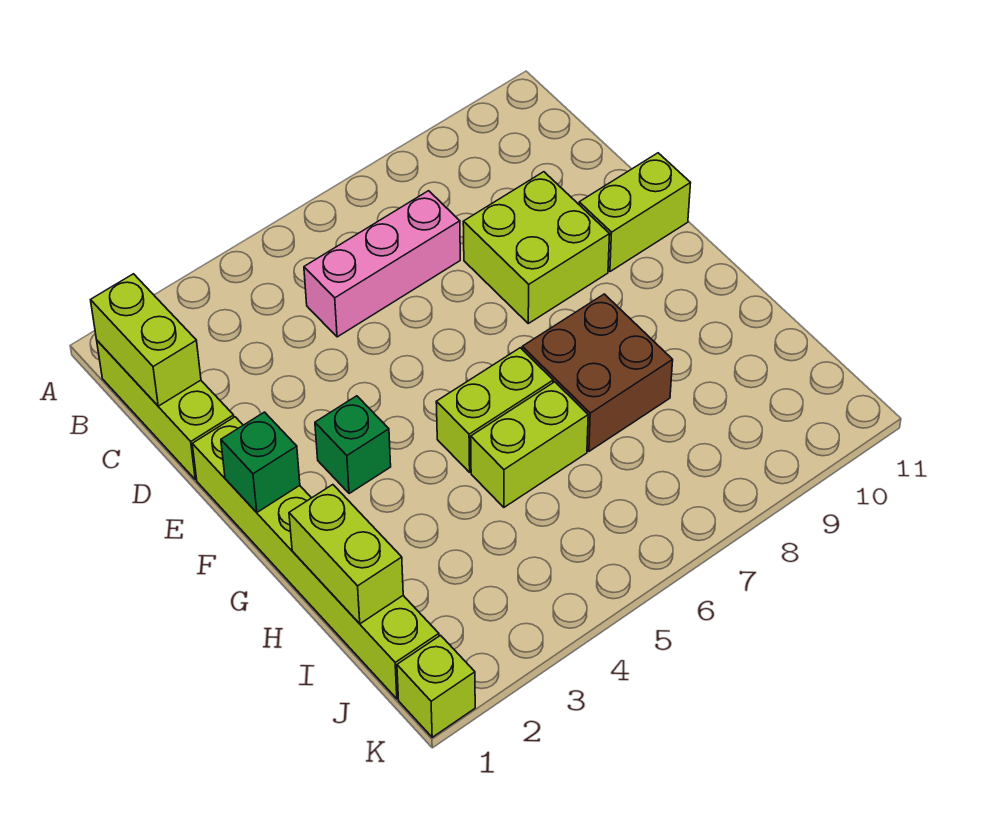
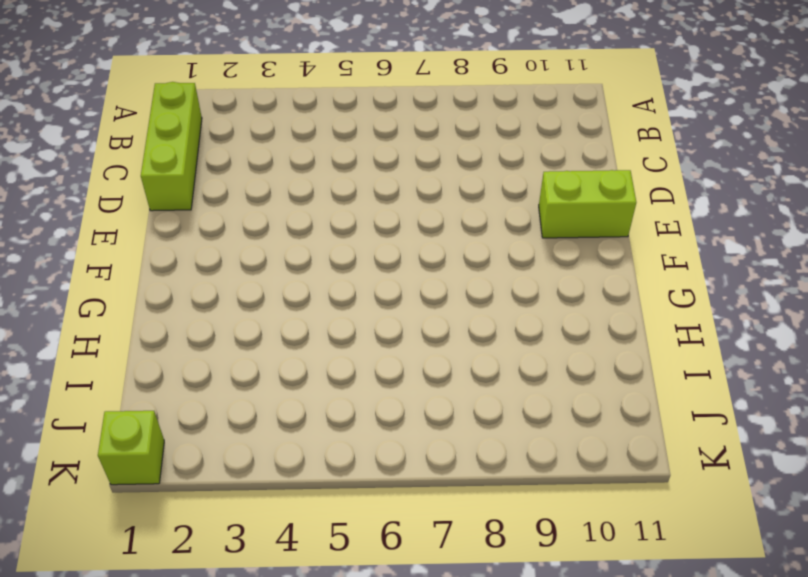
none -> pink 1x3 brick [304,191,460,337]
none -> lime 2x2 brick [463,172,610,323]
none -> lime 1x6 brick [192,417,439,699]

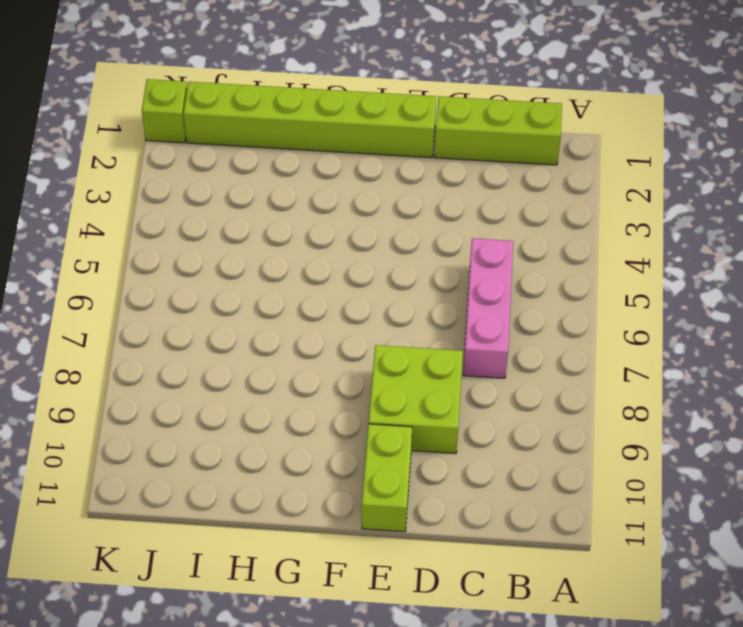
none -> green 1x1 brick [315,396,391,494]
none -> lime 1x2 brick [436,348,553,472]
none -> brown 2x2 brick [522,294,673,451]

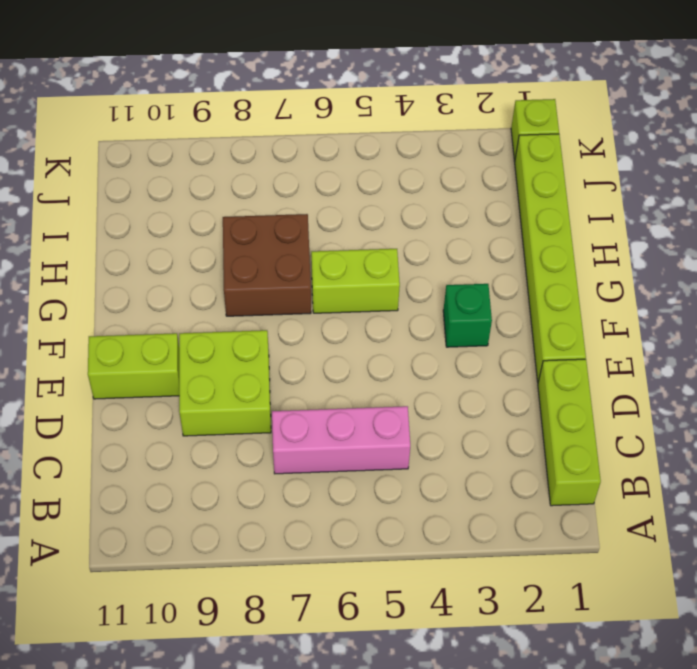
none -> lime 1x2 brick [471,382,588,507]
none -> lime 1x2 brick [91,274,201,406]
none -> green 1x1 brick [221,412,300,512]

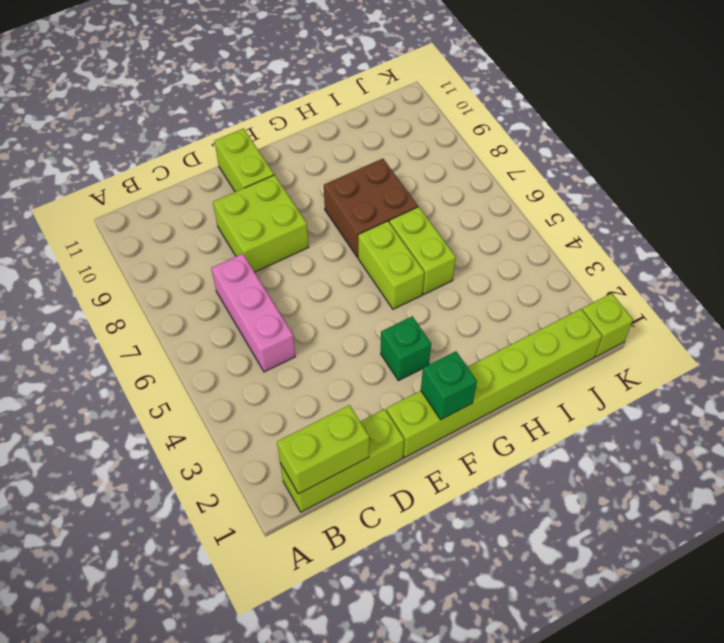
none -> lime 1x2 brick [289,485,403,624]

